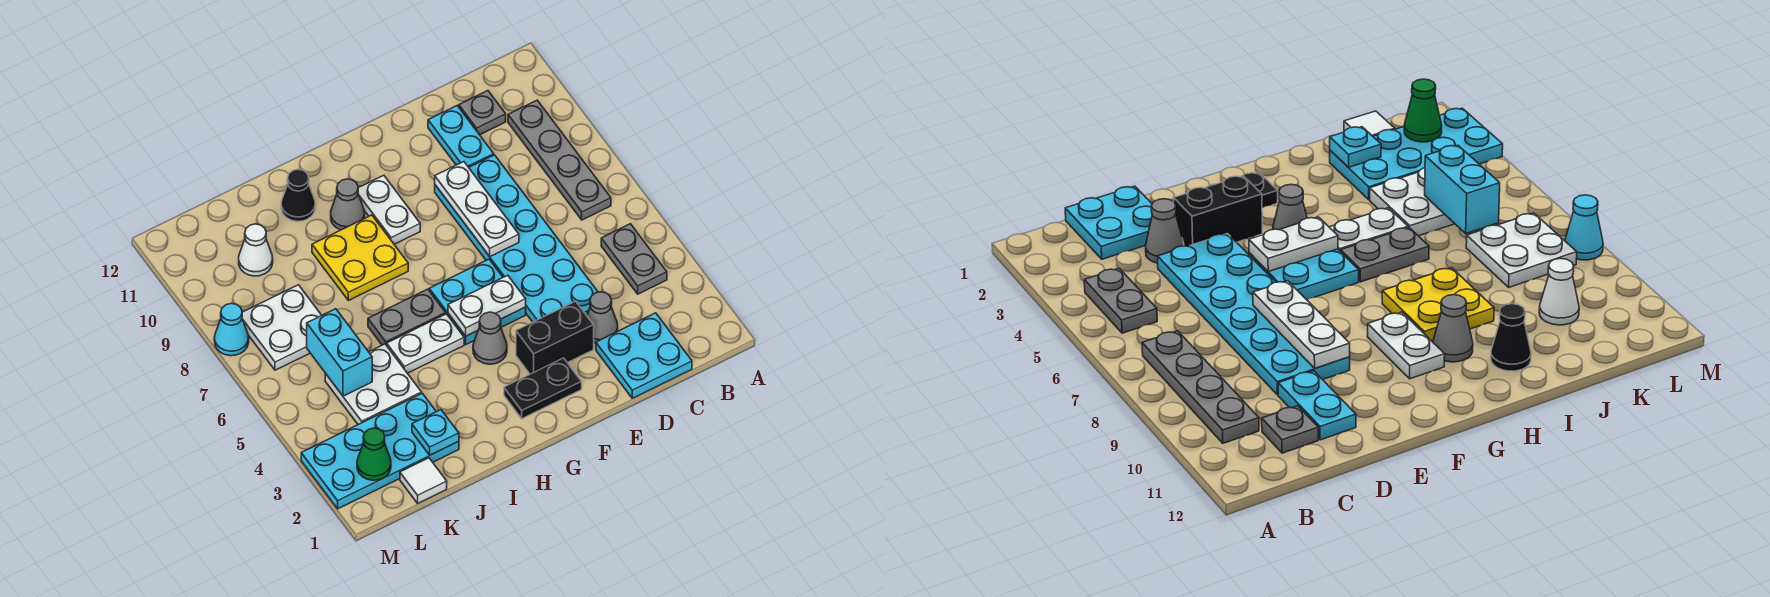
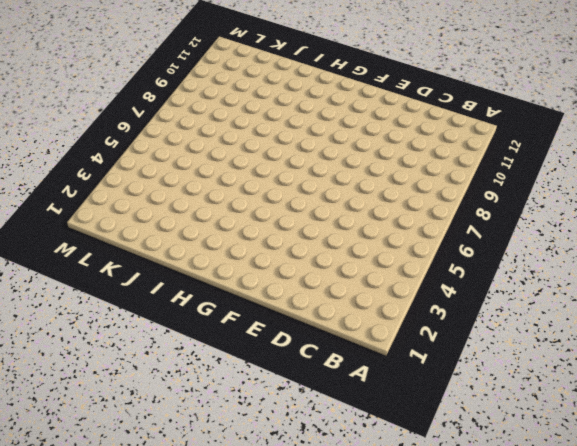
none -> grey 1x2 plate [601,224,667,294]
none -> grey 1x4 plate [508,100,611,220]
none -> cyan 2x2 plate [596,313,692,398]

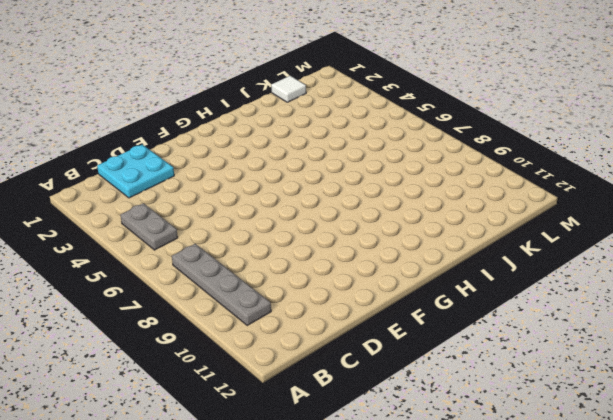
none -> grey 1x1 plate [459,91,506,135]
none -> grey 1x1 cone [587,292,618,343]
none -> cyan 2x6 plate [435,155,598,322]

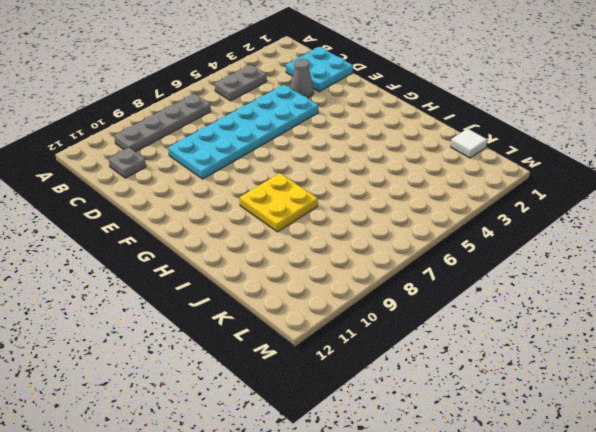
none -> cyan 1x2 plate [428,106,494,167]
none -> black 1x2 brick [516,301,594,374]
none -> black 1x2 plate [504,358,582,419]

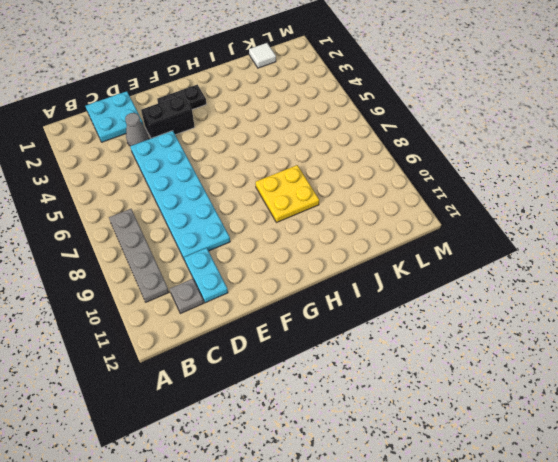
none -> grey 1x2 plate [601,224,667,294]
none -> cyan 2x2 plate [429,259,526,344]
none -> grey 1x1 cone [473,312,507,364]

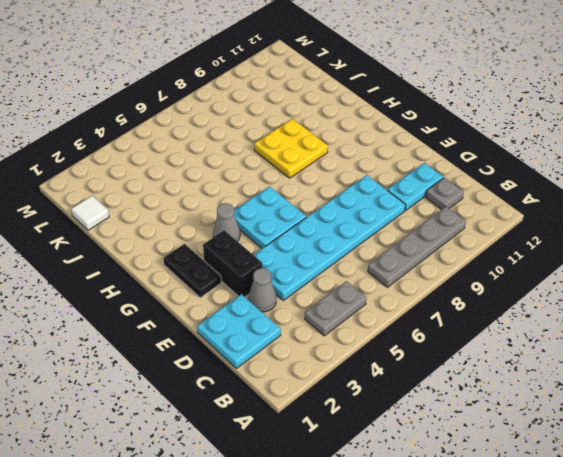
none -> white 1x2 plate [358,175,420,244]
none -> white 1x2 plate [387,314,464,373]
none -> grey 1x2 plate [368,289,446,345]

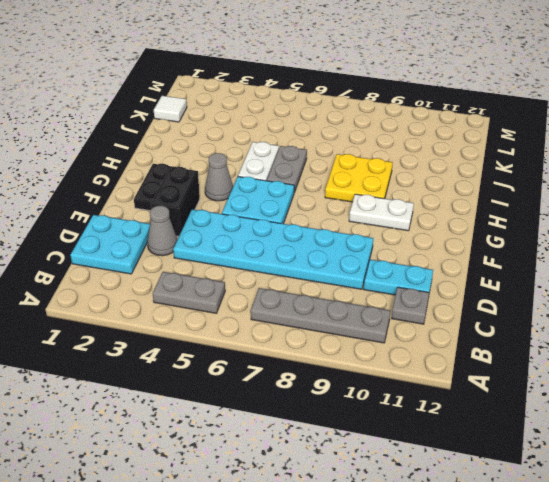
none -> grey 1x1 cone [331,179,365,230]
none -> black 1x1 cone [281,169,315,221]
none -> cyan 2x4 plate [301,393,459,509]

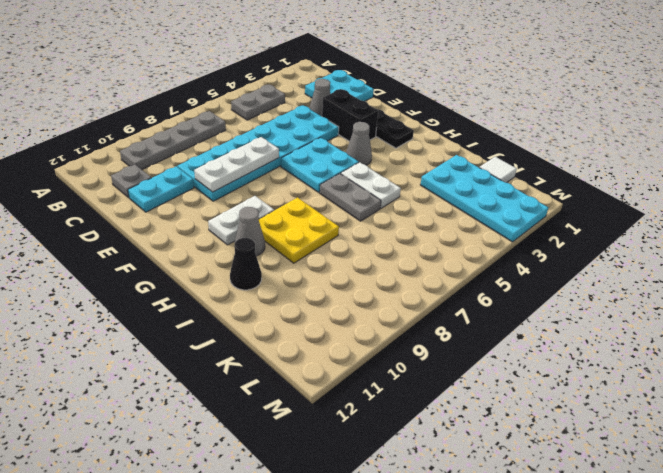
none -> white 2x2 plate [325,344,422,425]
none -> white 2x2 plate [242,285,322,370]
none -> white 1x1 cone [239,224,273,276]

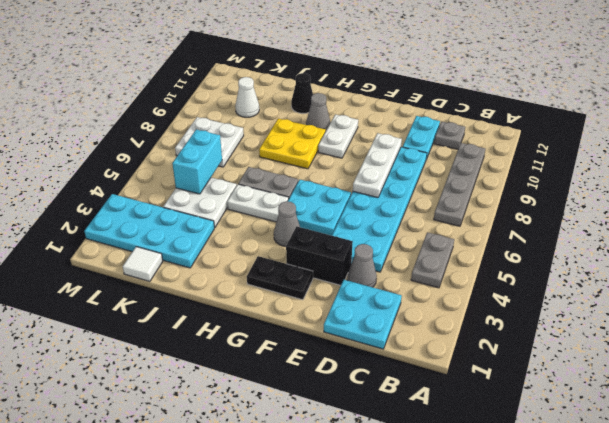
none -> cyan 1x1 cone [214,303,249,356]
none -> white 1x2 plate [448,275,526,336]
none -> cyan 1x1 plate [412,410,459,455]

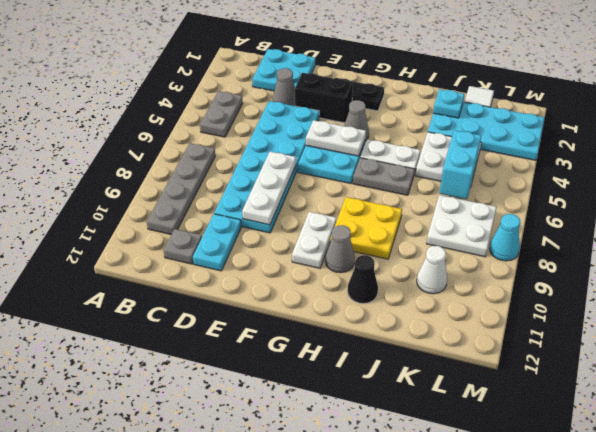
none -> green 1x1 cone [357,428,391,480]

